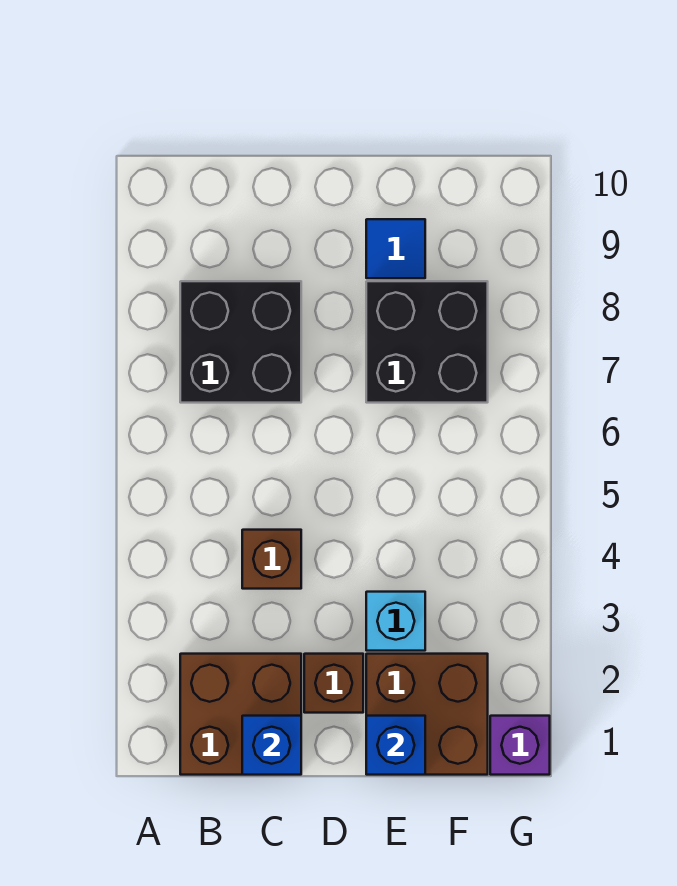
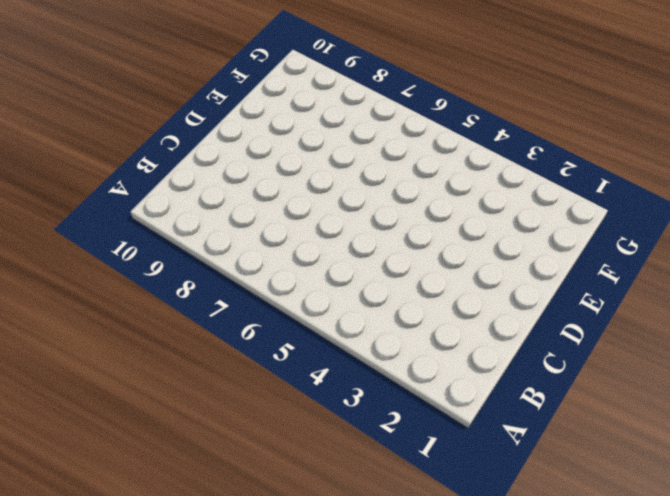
none -> brown 2x2 brick [180,654,301,775]
none -> black 2x2 brick [180,281,301,403]

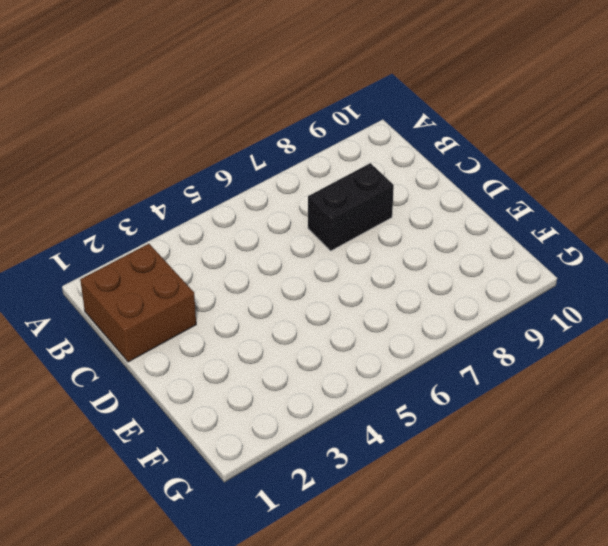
black 1x2 brick [308,163,394,251] -> black 2x2 brick [180,281,301,403]
none -> brown 1x1 brick [242,530,301,589]
none -> brown 1x1 brick [304,654,363,713]

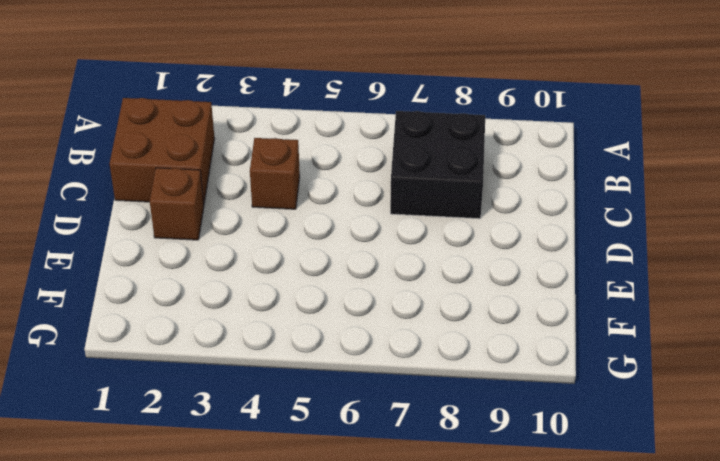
none -> brown 2x2 brick [366,654,488,775]
none -> cyan 1x1 brick [366,592,425,651]

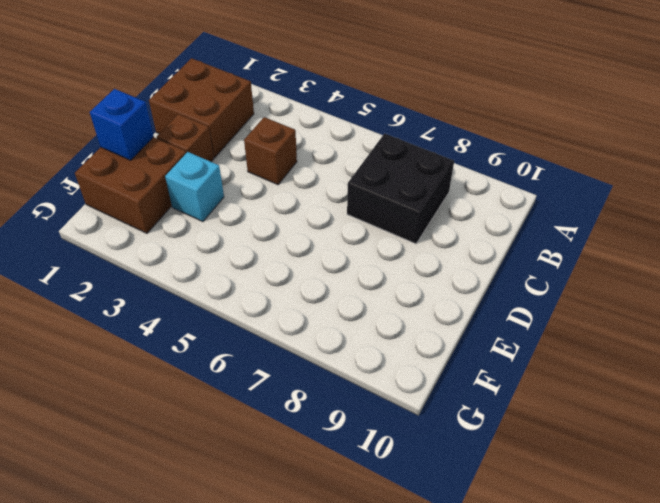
none -> black 2x2 brick [366,281,488,403]
none -> blue 1x1 tile [366,219,425,278]

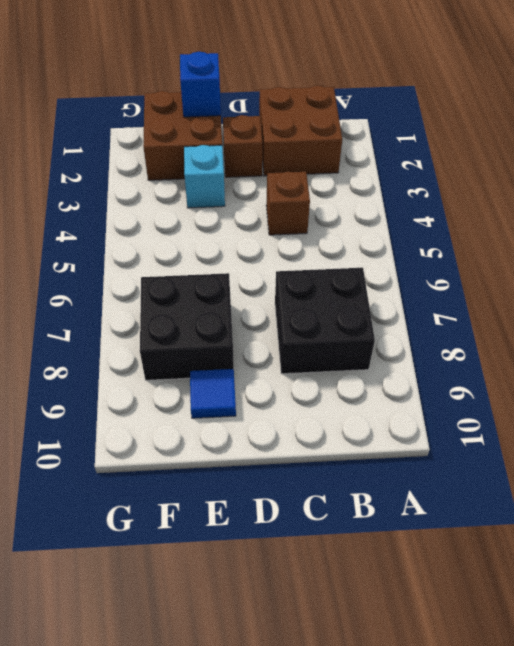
none -> purple 1x1 brick [490,716,550,775]
none -> blue 1x1 brick [242,716,301,775]

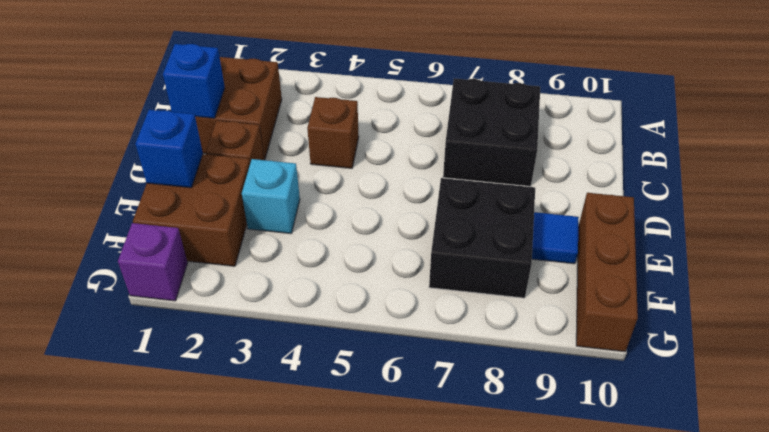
brown 1x3 brick [576,193,638,352] -> none

